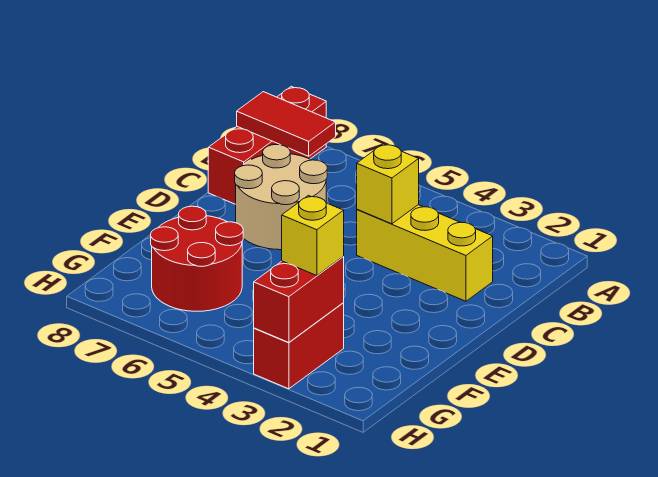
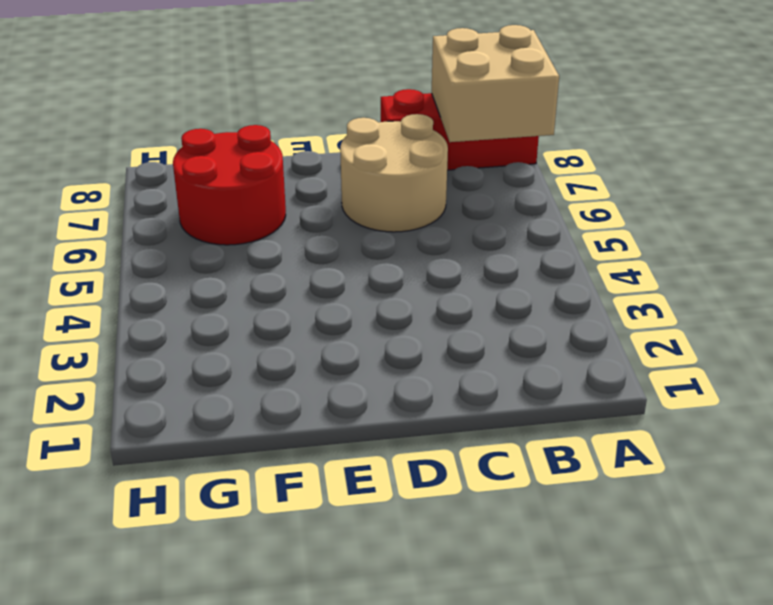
tan 2x2 brick [432,25,559,142] -> red 1x2 tile [237,92,336,156]
none -> yellow 1x3 brick [357,205,493,301]
none -> red 1x2 brick [254,303,344,389]

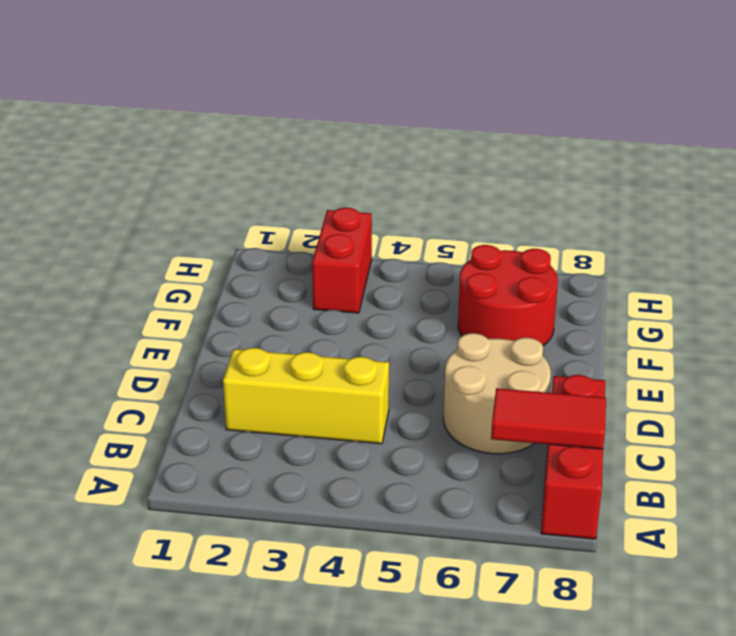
none -> yellow 1x1 brick [357,144,419,224]
none -> red 1x2 brick [254,257,344,342]

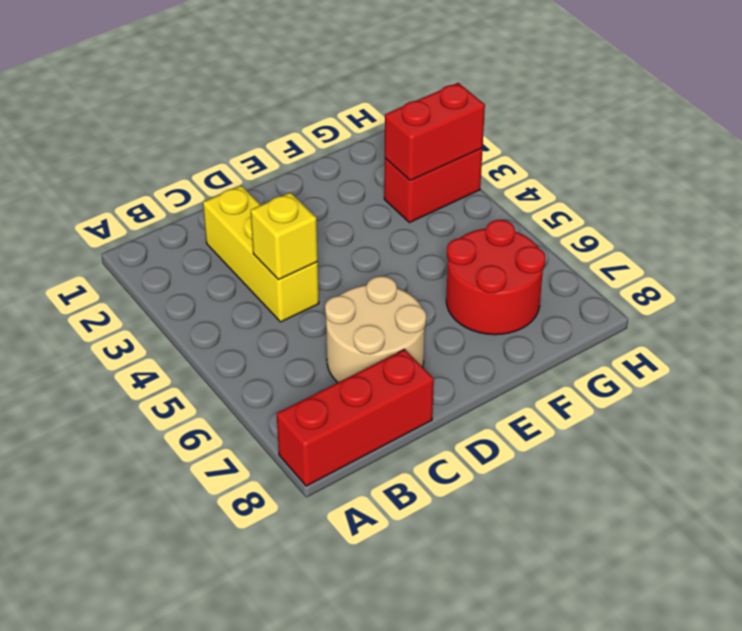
none -> red 1x2 tile [237,92,336,156]
none -> yellow 1x1 brick [282,195,344,276]

